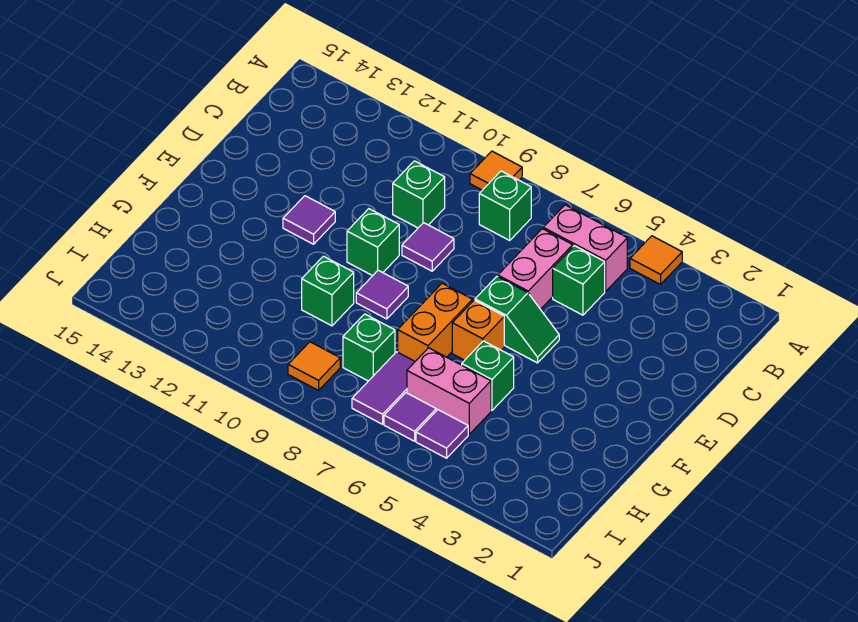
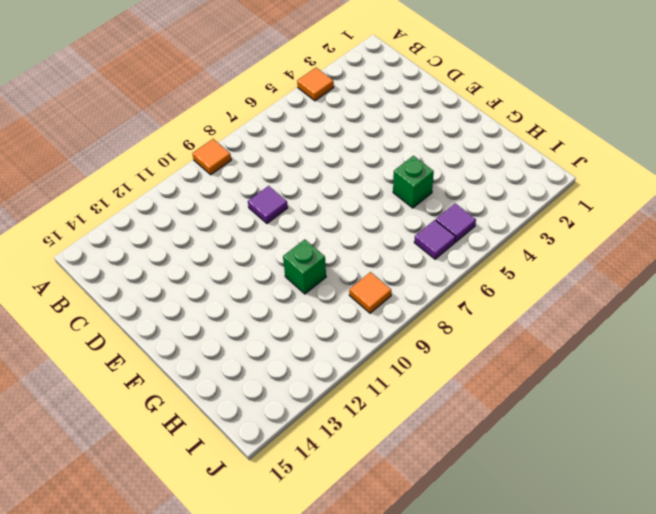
none -> pink 1x2 brick [543,205,627,291]
none -> green 1x1 brick [479,171,531,240]
none -> green 1x1 brick [553,246,605,315]

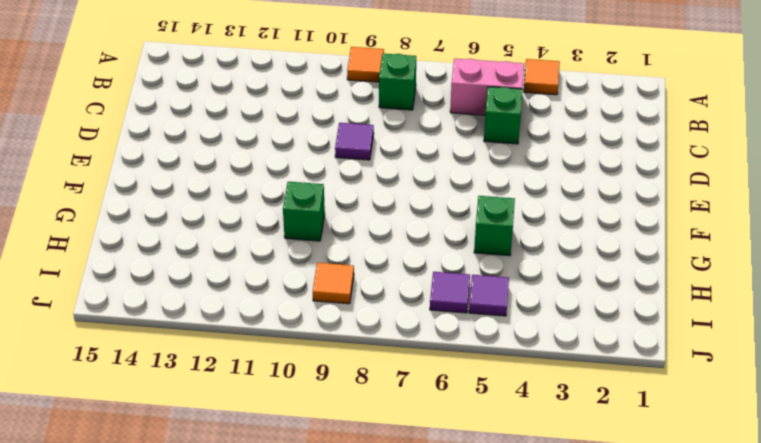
none -> pink 1x2 brick [498,229,573,309]
none -> green 1x1 brick [393,161,445,228]
none -> green 1x2 slope [475,277,559,363]

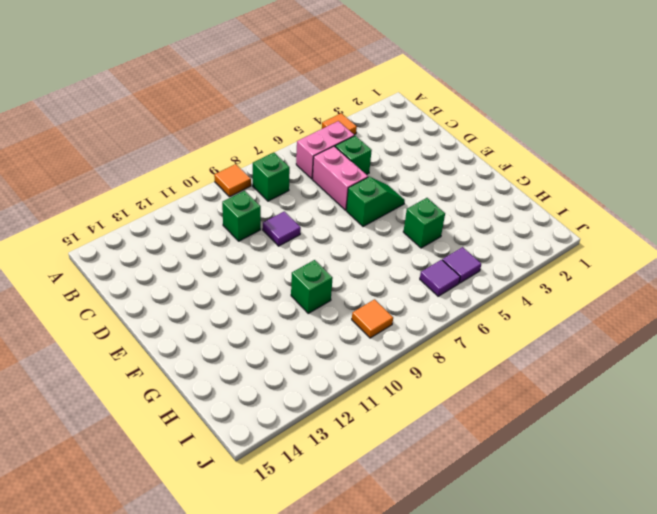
none -> green 1x1 brick [347,209,399,276]
none -> purple 1x1 tile [283,196,335,244]
none -> orange 1x1 brick [452,300,504,360]

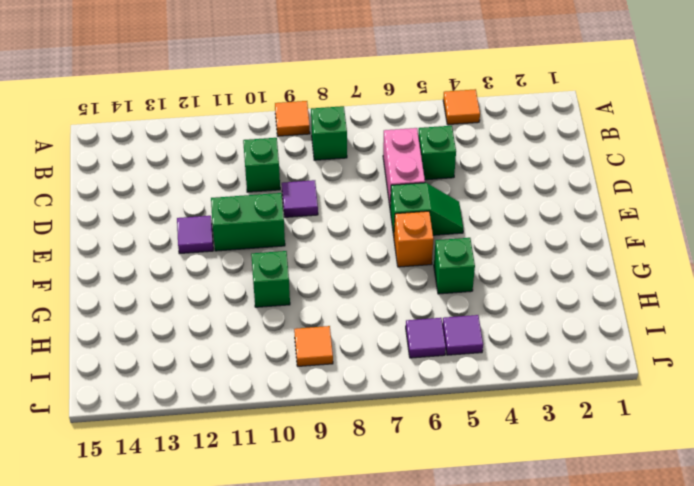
green 1x2 brick [211,193,285,251] -> green 1x1 brick [347,209,399,276]
none -> pink 1x2 brick [543,205,627,291]
none -> orange 1x2 brick [398,283,472,361]
none -> purple 1x1 tile [356,270,408,319]

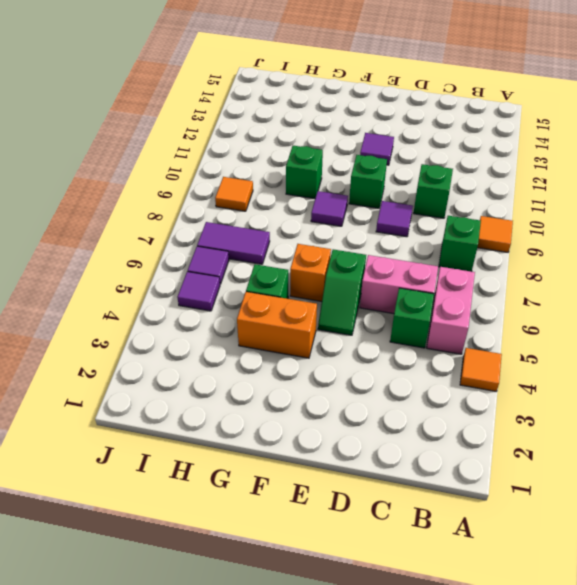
orange 1x2 brick [237,292,317,358] -> orange 1x2 brick moved to [398,283,472,361]
none -> pink 1x2 brick [407,348,491,434]
none -> green 1x1 brick [343,314,395,381]

